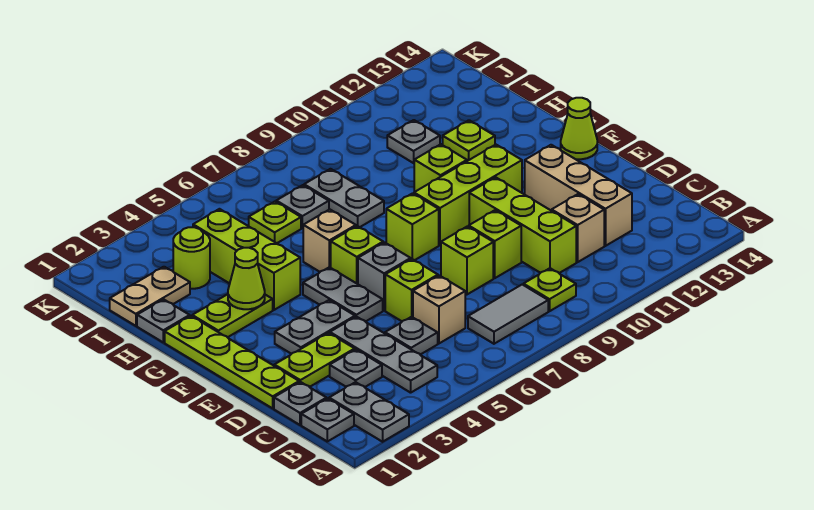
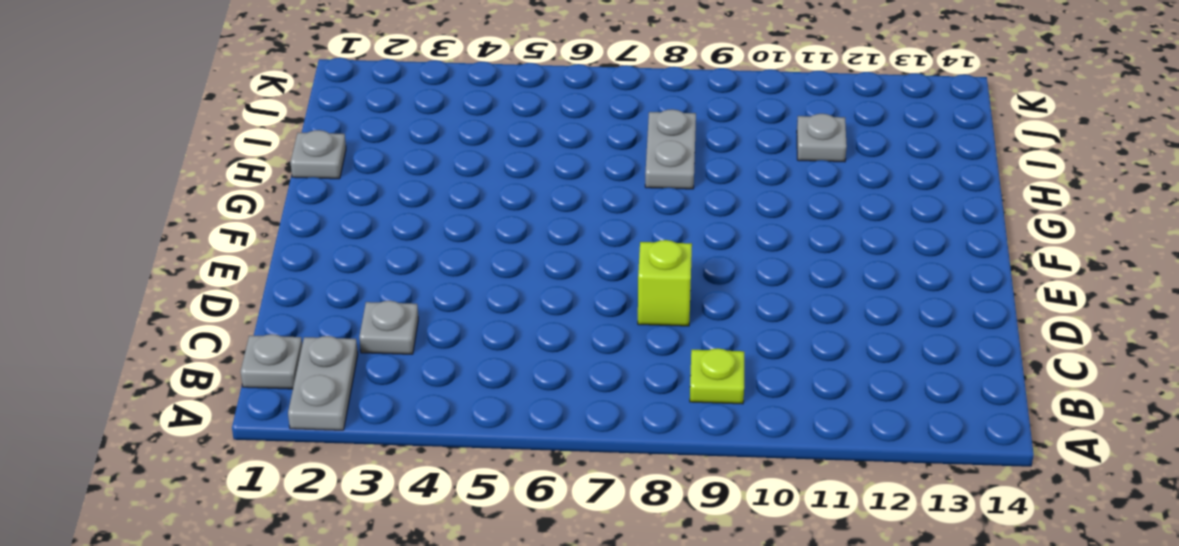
none -> grey 1x3 plate [330,317,437,393]
none -> grey 1x2 tile [468,285,548,344]
none -> grey 1x1 plate [274,382,327,425]
none -> grey 1x1 plate [385,317,438,355]

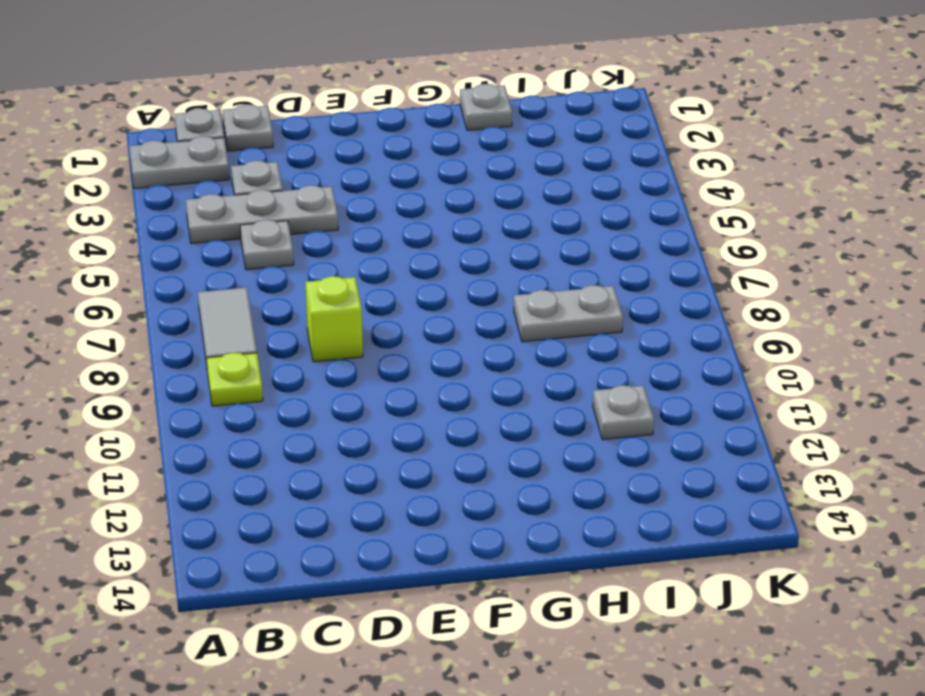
none -> tan 1x1 brick [413,275,465,344]
none -> lime 1x3 brick [469,177,576,273]
none -> tan 1x1 brick [552,194,604,262]
none -> tan 1x3 brick [525,145,632,246]

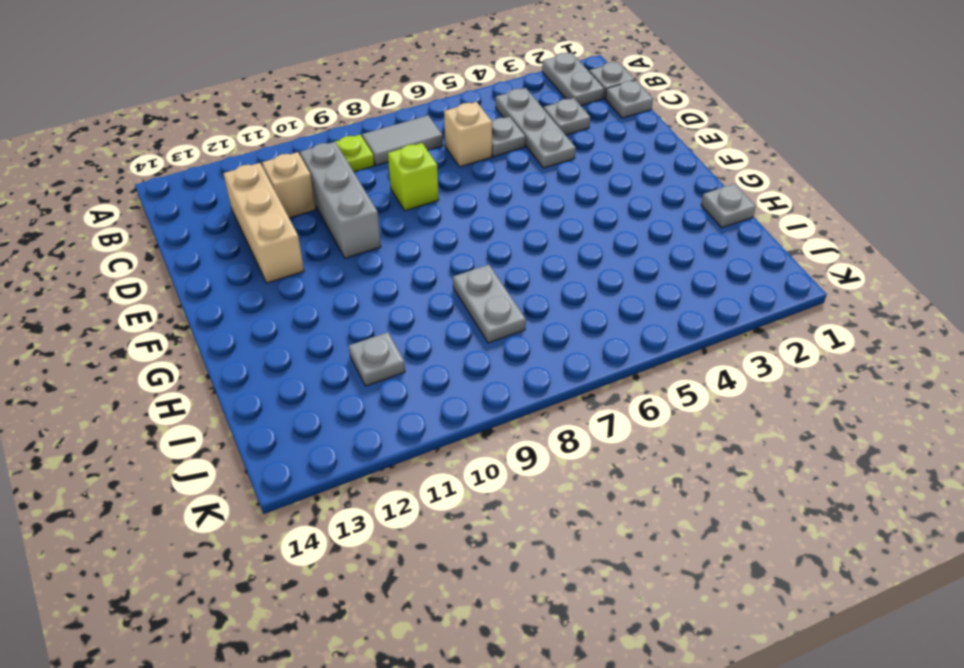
grey 1x3 brick [300,142,381,258] -> lime 1x3 brick [469,177,576,273]
none -> lime 1x4 plate [165,316,299,408]
none -> lime 1x2 plate [274,333,355,387]
none -> lime 1x1 brick [385,259,438,321]
none -> lime 1x1 brick [469,210,521,278]

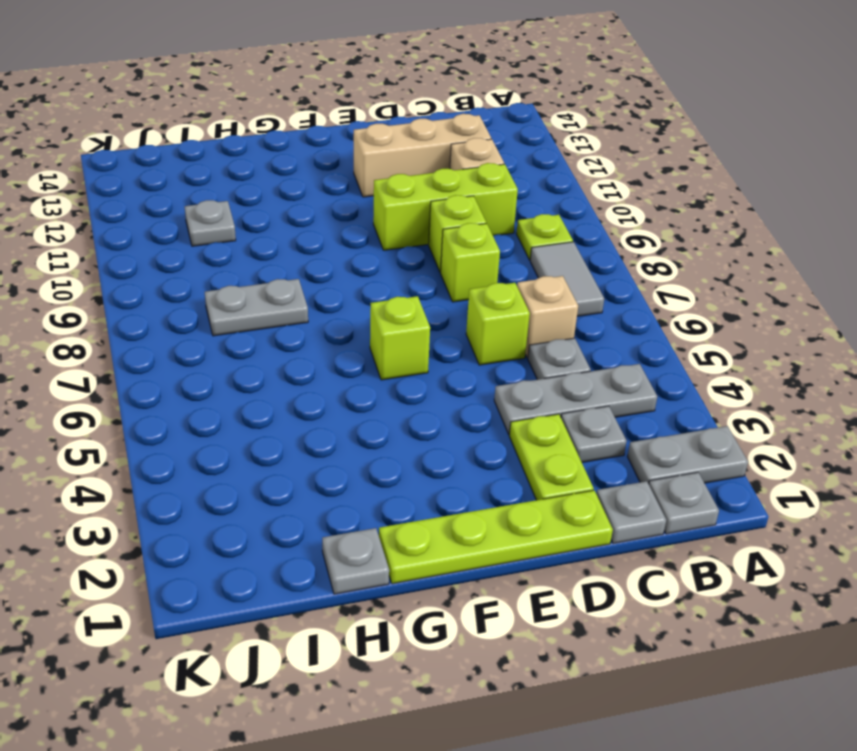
none -> grey 1x2 plate [275,300,355,354]
none -> grey 1x2 plate [303,267,383,322]
none -> grey 1x1 brick [358,242,411,311]
none -> lime 1x1 brick [386,193,439,260]

